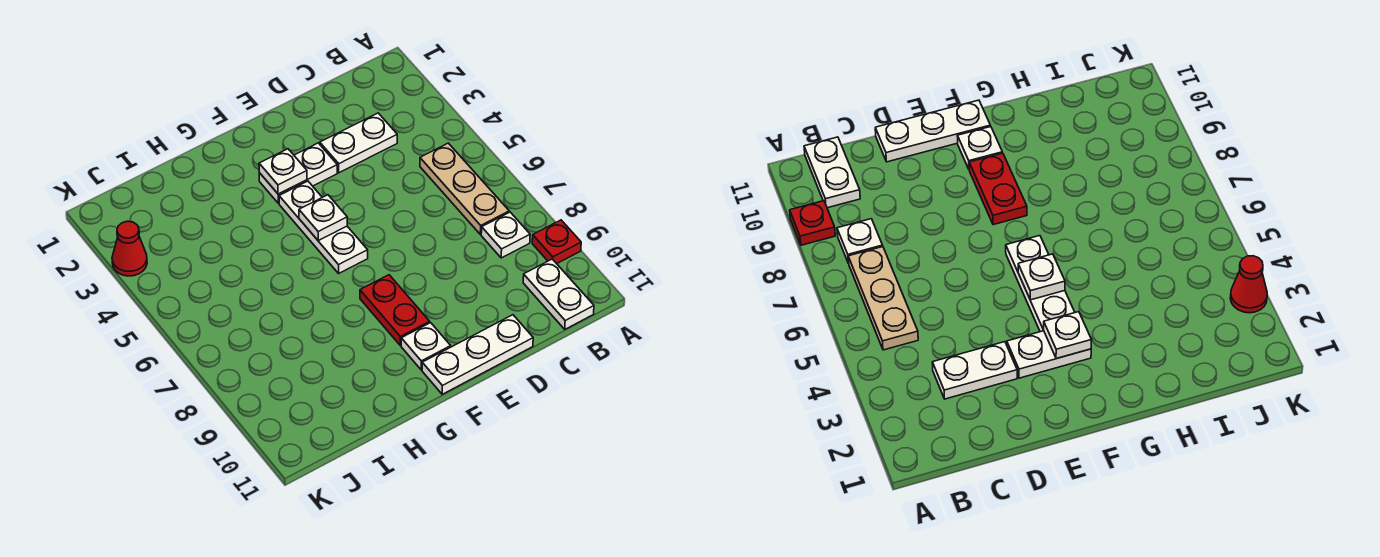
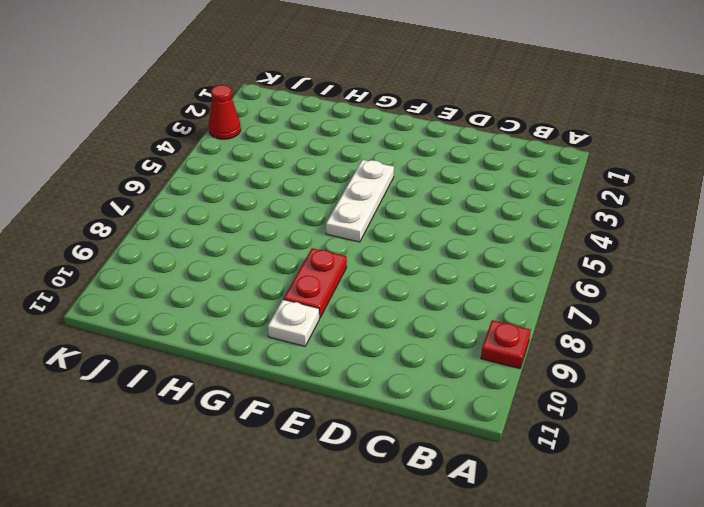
none -> tan 1x3 plate [420,143,509,234]
none -> white 1x1 plate [481,212,530,258]
none -> white 1x2 plate [523,259,594,329]

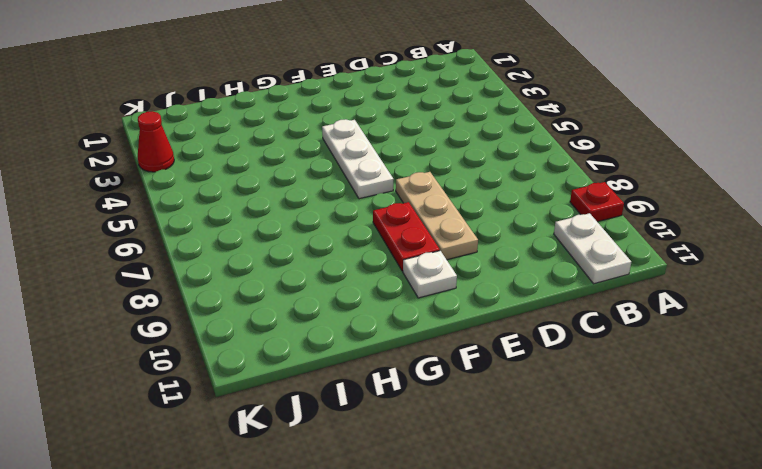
tan 1x3 plate [396,172,478,260] -> tan 1x3 plate moved to [420,143,509,234]
none -> white 1x1 plate [481,212,530,258]
none -> white 1x2 plate [320,113,397,173]
none -> white 1x3 plate [422,315,533,394]

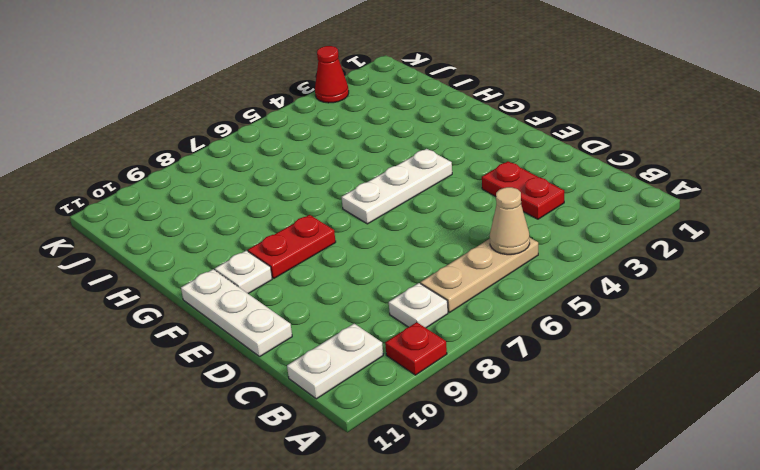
tan 1x1 cone [490,187,530,255] -> none
red 1x2 plate [482,161,564,219] -> white 1x2 plate [320,113,397,173]
none -> white 1x2 plate [259,143,337,203]
none -> white 1x1 plate [259,149,307,194]
none -> white 1x1 plate [299,195,347,241]

